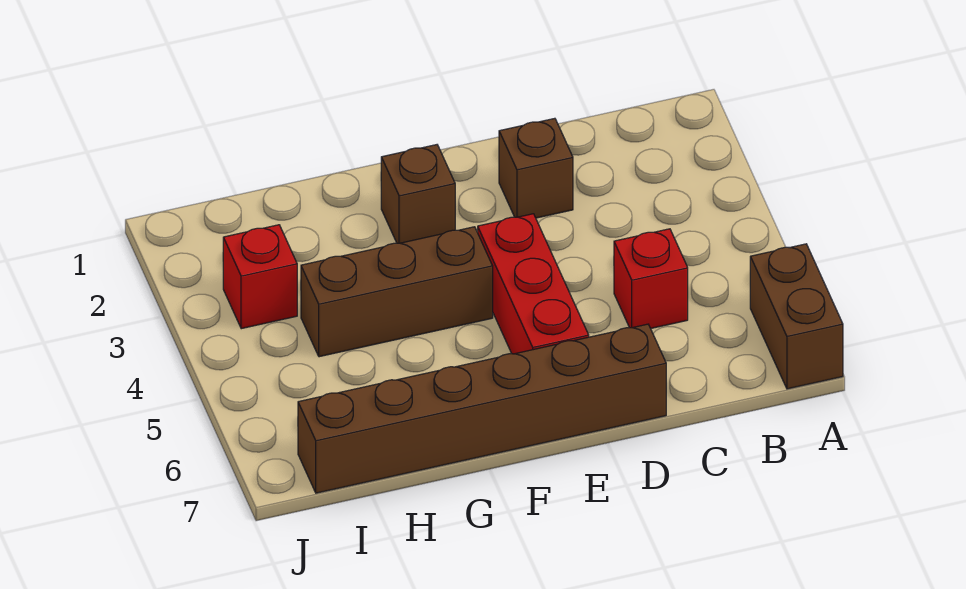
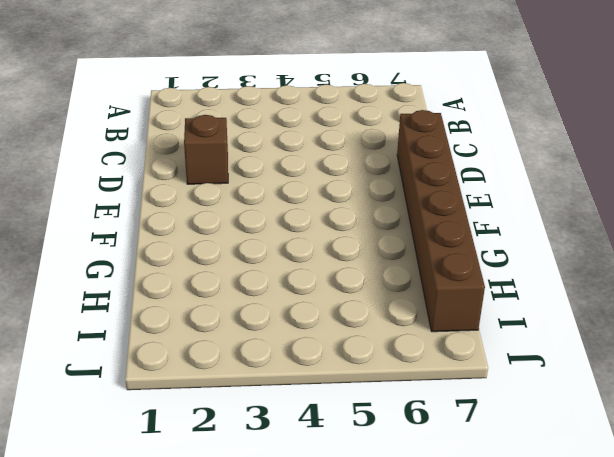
none -> brown 1x2 brick [750,244,843,389]
none -> red 1x1 brick [614,229,688,329]

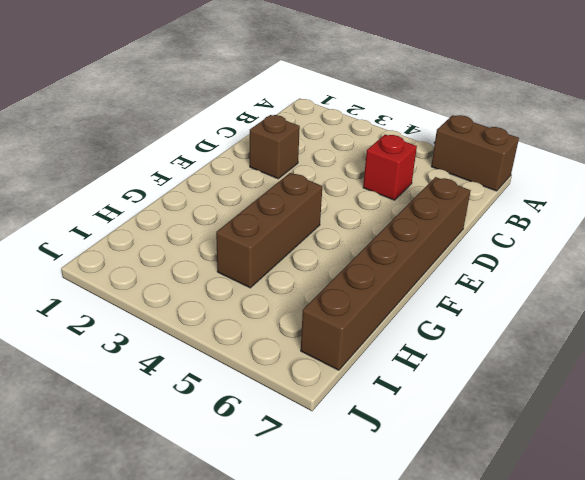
none -> red 1x3 brick [478,214,589,354]
none -> brown 1x1 brick [381,145,455,243]

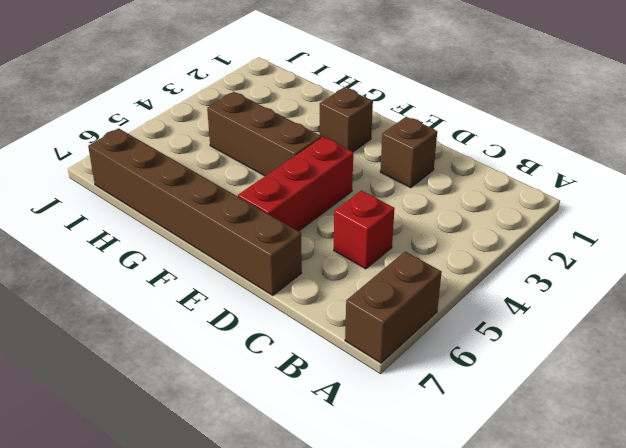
none -> red 1x1 brick [223,225,297,329]

